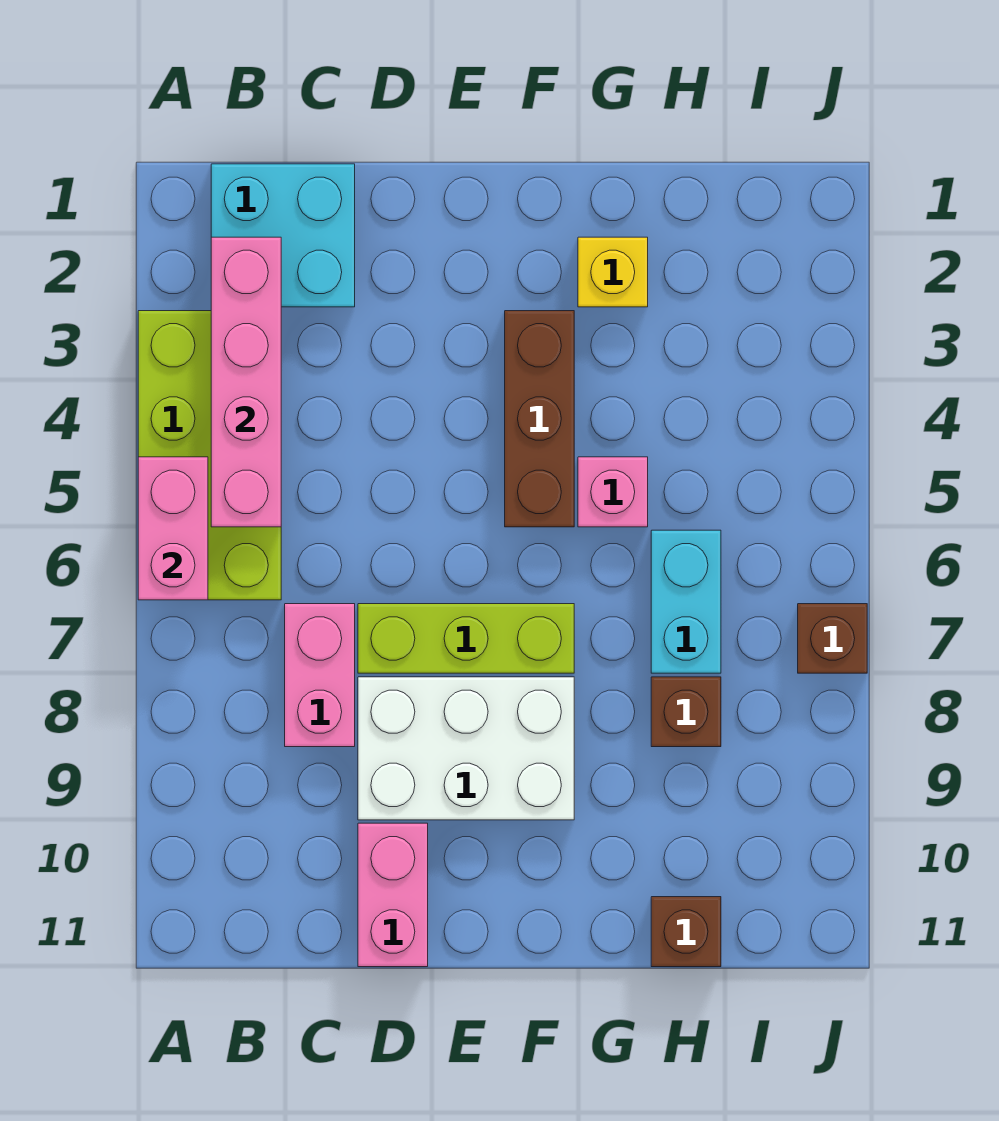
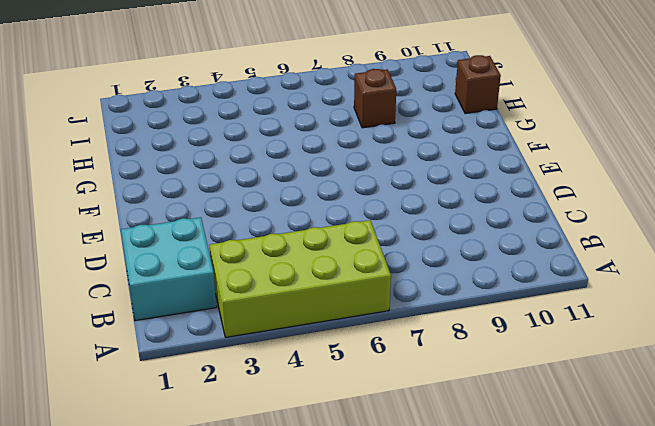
none -> pink 1x2 brick [285,604,355,747]
none -> lime 1x3 brick [358,604,574,673]
none -> white 2x3 brick [358,677,574,820]

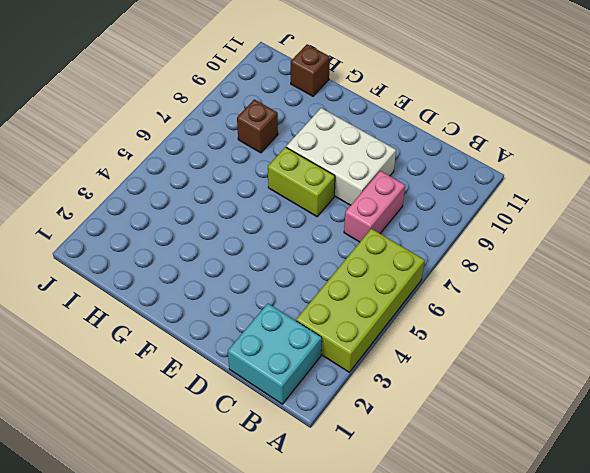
lime 1x2 brick [268,147,335,217] -> lime 1x3 brick [358,604,574,673]
none -> pink 1x2 brick [358,823,428,967]
none -> brown 1x3 brick [505,311,574,527]
none -> yellow 1x1 brick [578,237,648,307]

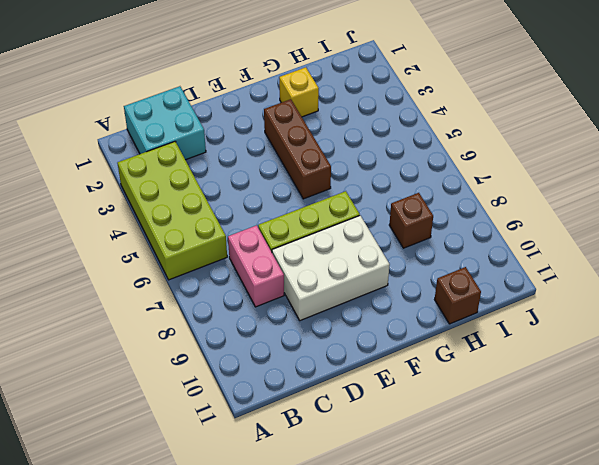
none -> pink 1x2 brick [358,823,428,967]
none -> pink 1x1 brick [578,457,648,527]
none -> cyan 1x2 brick [651,530,721,673]

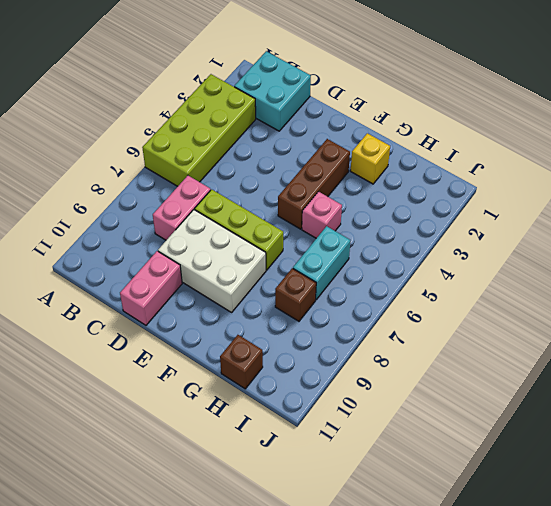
none -> brown 1x1 brick [798,604,867,673]
none -> pink 1x2 brick [138,457,208,600]
none -> pink 1x4 brick [211,237,281,527]

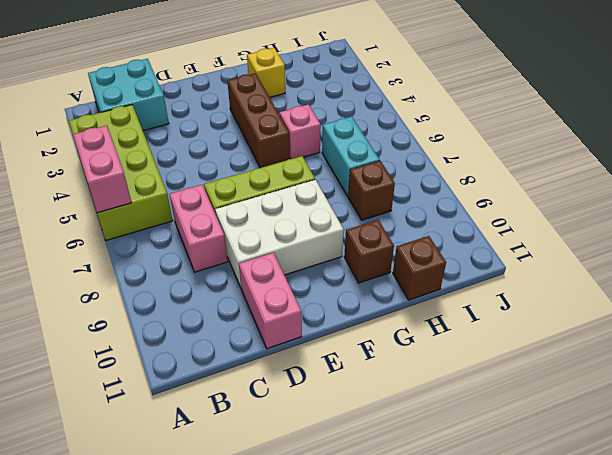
brown 1x1 brick [344,220,394,283] -> brown 1x1 brick moved to [798,604,867,673]
none -> pink 1x4 brick [211,237,281,527]

